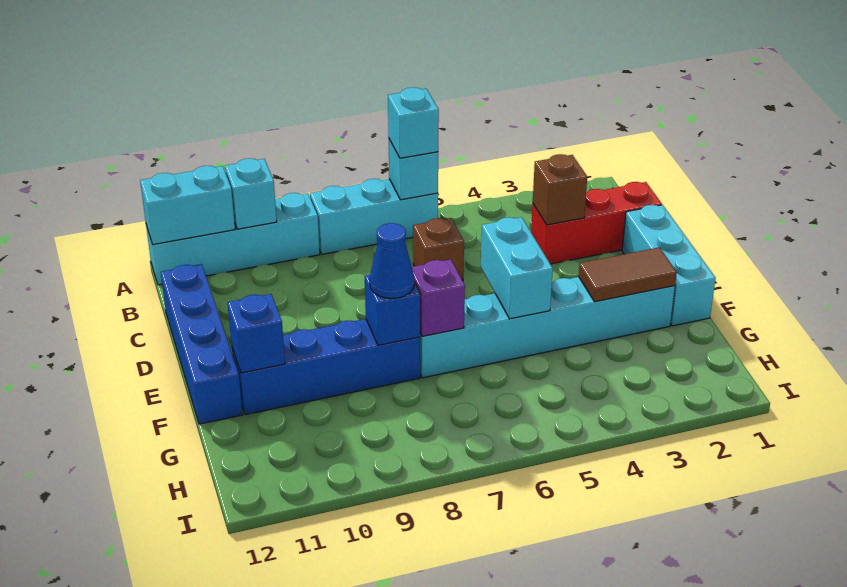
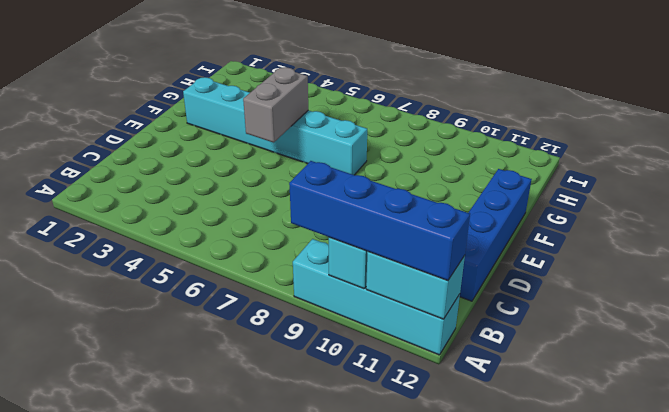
blue 1x4 brick [289,161,470,281] -> blue 1x4 brick moved to [232,319,420,415]
grey 1x2 brick [243,67,308,142] -> cyan 1x2 brick [481,217,553,319]
none -> cyan 1x3 brick [310,179,438,254]
none -> red 1x3 brick [531,182,662,264]
none -> brown 1x1 brick [413,218,464,281]

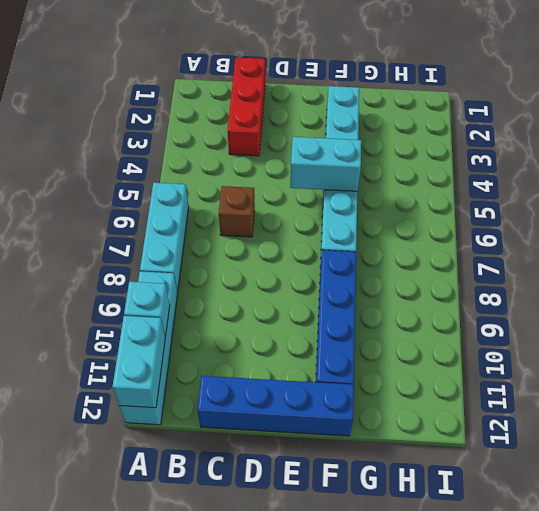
none -> cyan 1x3 brick [622,205,716,326]
none -> cyan 1x1 brick [389,139,438,200]
none -> brown 1x1 brick [533,154,587,225]

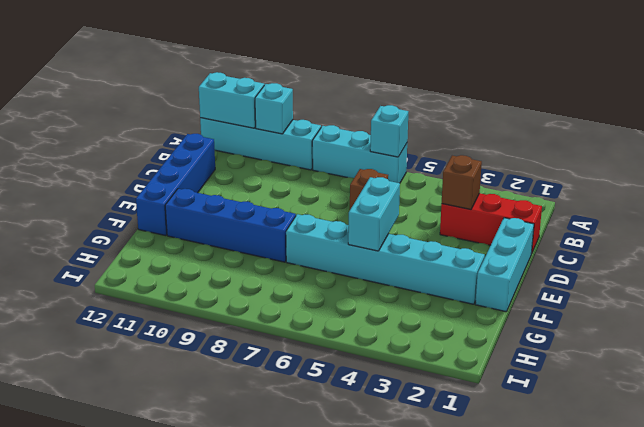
none -> brown 1x2 tile [579,247,677,302]
none -> purple 1x1 brick [412,259,465,336]
none -> blue 1x1 brick [365,275,420,345]

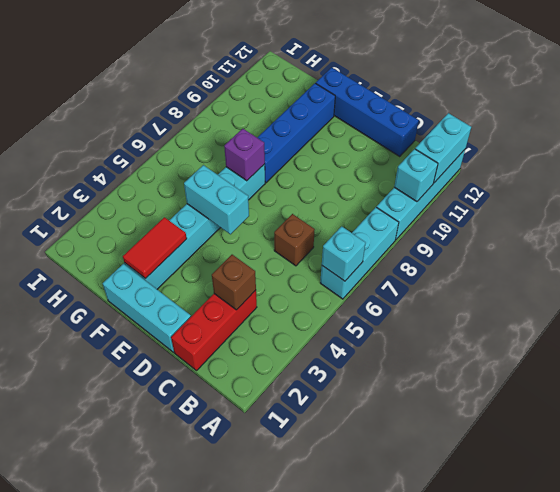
red 1x2 tile [123,217,187,279] -> brown 1x2 tile [579,247,677,302]
none -> blue 1x1 brick [365,275,420,345]
none -> blue 1x1 brick [227,294,285,373]
none -> cyan 1x1 brick [388,87,439,158]

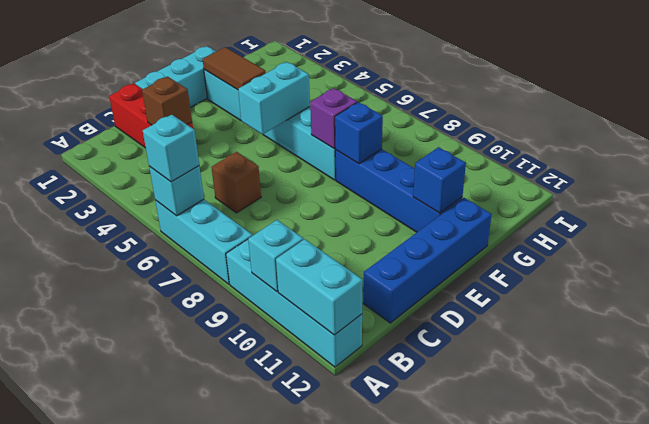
none -> blue 1x1 cone [370,223,414,299]

